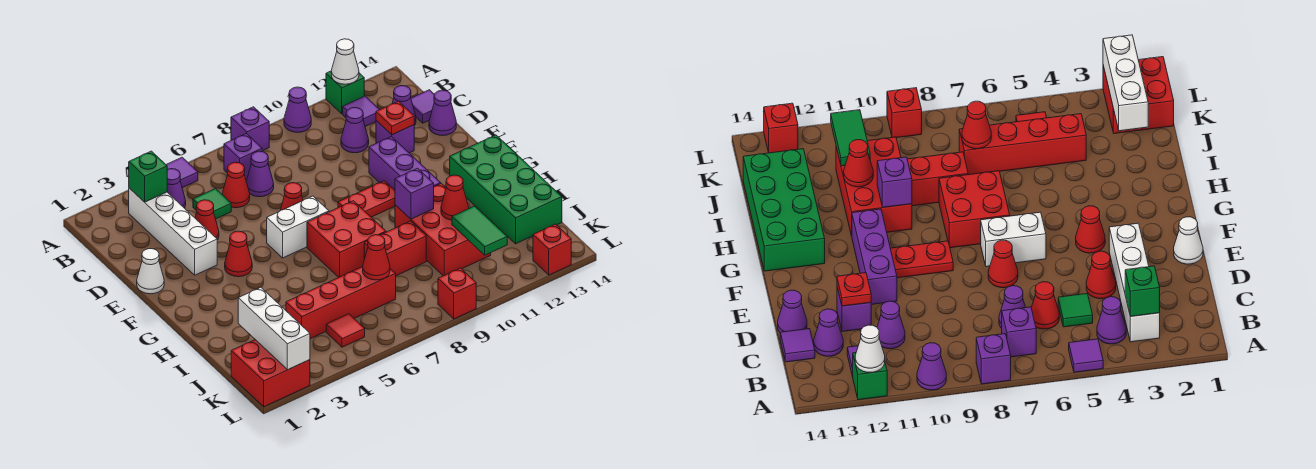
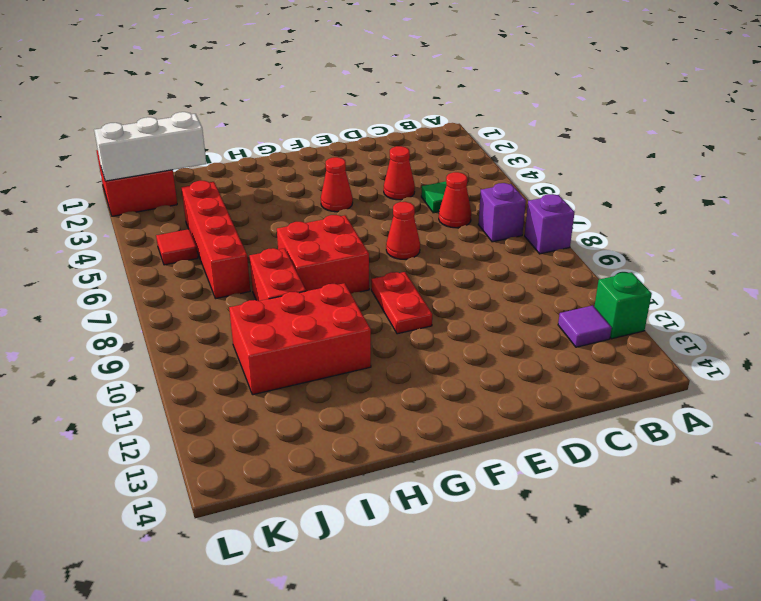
none -> purple 1x1 tile [166,157,198,188]
none -> purple 1x1 cone [284,87,311,132]
none -> white 1x4 brick [129,188,217,275]
none -> purple 1x1 cone [167,169,186,208]

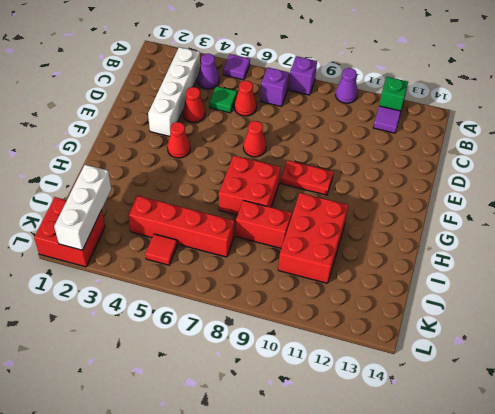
none -> purple 1x1 cone [246,151,274,197]
none -> purple 1x1 cone [341,108,369,153]
none -> purple 1x1 cone [392,86,416,126]
none -> purple 1x1 tile [411,90,435,123]

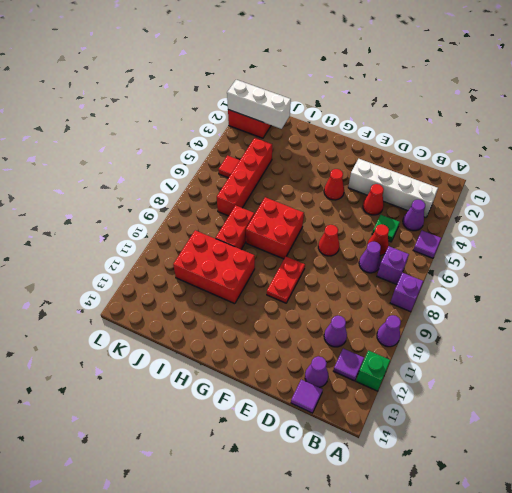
none -> purple 1x1 brick [376,121,414,153]
none -> purple 1x1 cone [429,90,456,136]
none -> white 1x1 cone [137,249,164,294]
none -> purple 1x3 brick [369,136,441,190]

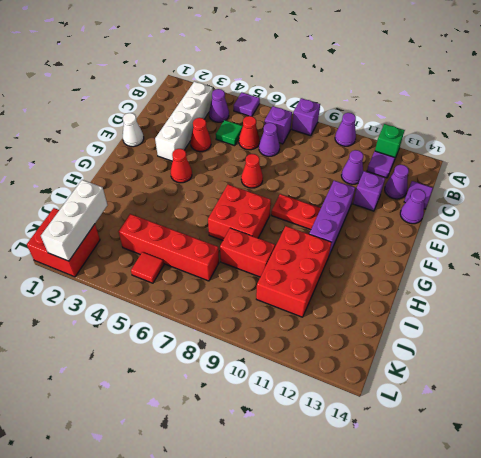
none -> white 1x2 brick [267,196,329,258]
none -> green 2x4 brick [450,135,562,244]
none -> red 1x1 brick [438,268,476,319]
none -> red 1x1 brick [533,224,571,275]

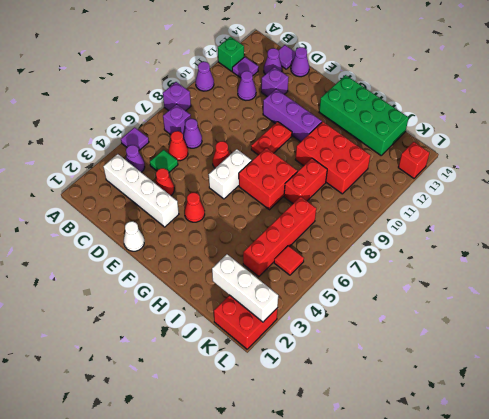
none -> red 1x1 brick [438,268,476,319]
none -> white 1x1 cone [331,39,359,84]
none -> green 1x1 brick [129,151,167,202]
none -> red 1x1 plate [376,101,414,135]

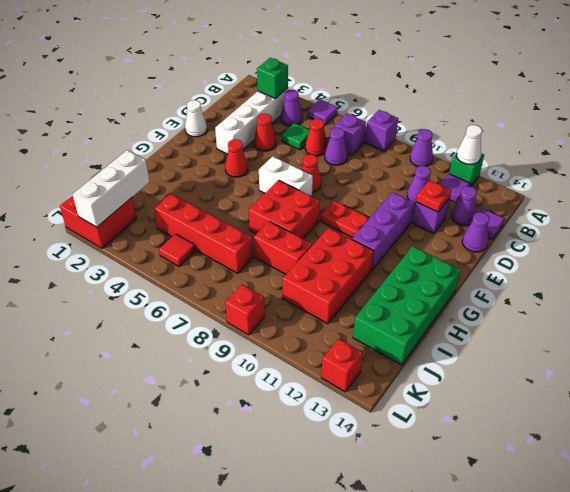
none -> purple 1x1 brick [395,168,434,219]
none -> red 1x1 cone [441,175,469,220]
none -> red 1x1 cone [363,235,390,280]
none -> green 1x2 tile [452,206,507,255]

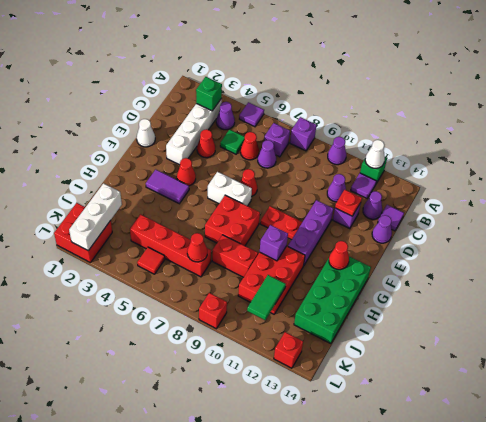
purple 1x2 tile [146,170,189,204] -> none
red 1x1 cone [329,241,349,270] -> red 1x1 cone moved to [441,175,469,220]

